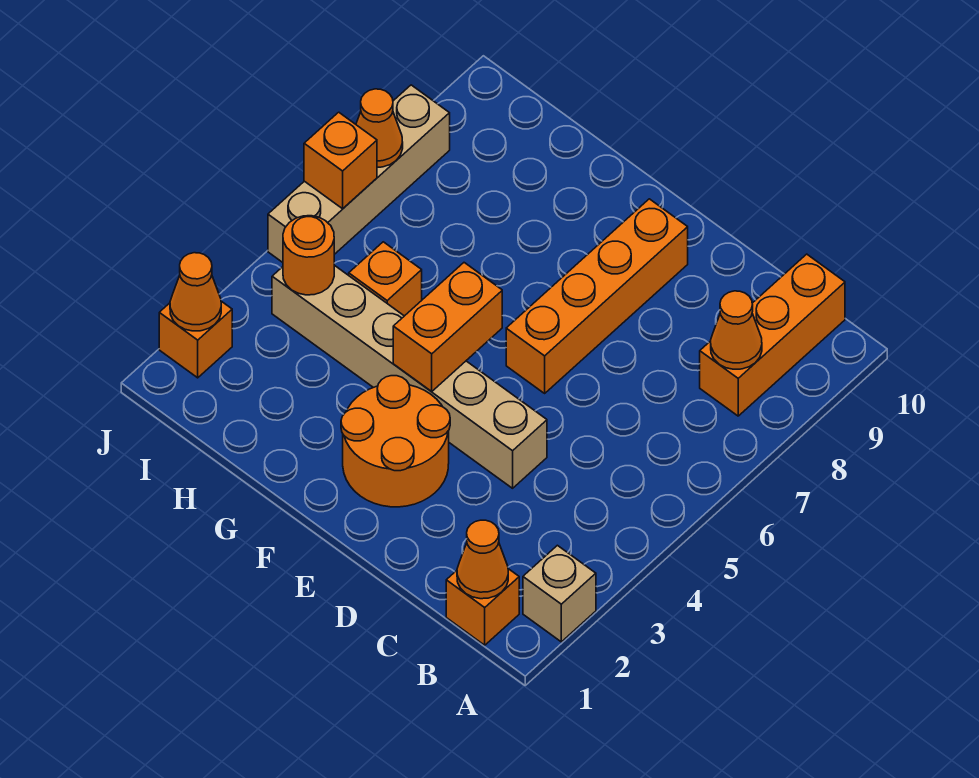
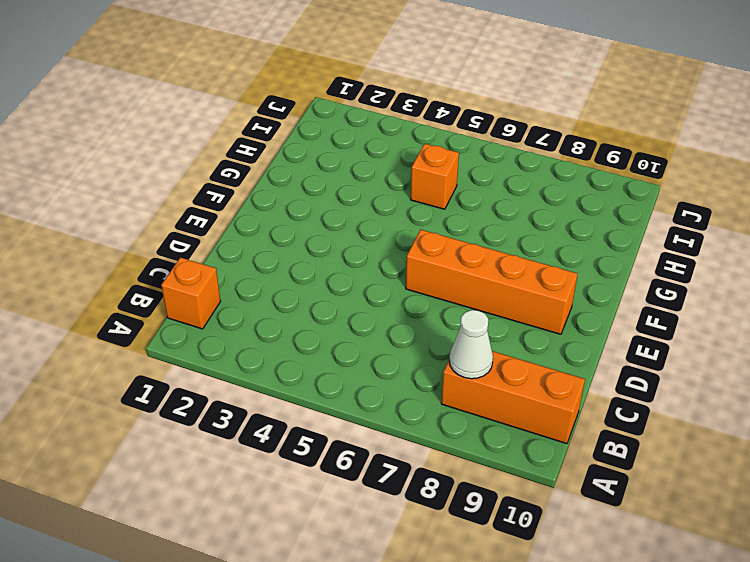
white 1x1 cone [449,310,493,379] -> orange 1x1 cone [711,291,762,369]
none -> tan 1x1 brick [523,545,596,642]
none -> tan 1x6 brick [272,265,547,488]
none -> orange 2x2 round brick [341,376,450,507]

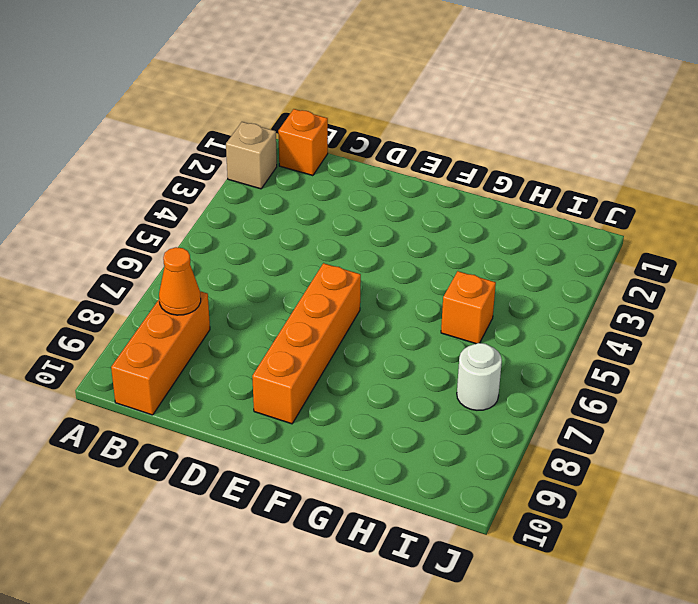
white 1x1 round brick [457,343,502,410] -> none
none -> tan 1x6 brick [272,265,547,488]
none -> orange 2x2 round brick [341,376,450,507]
none -> orange 1x1 brick [159,301,232,378]

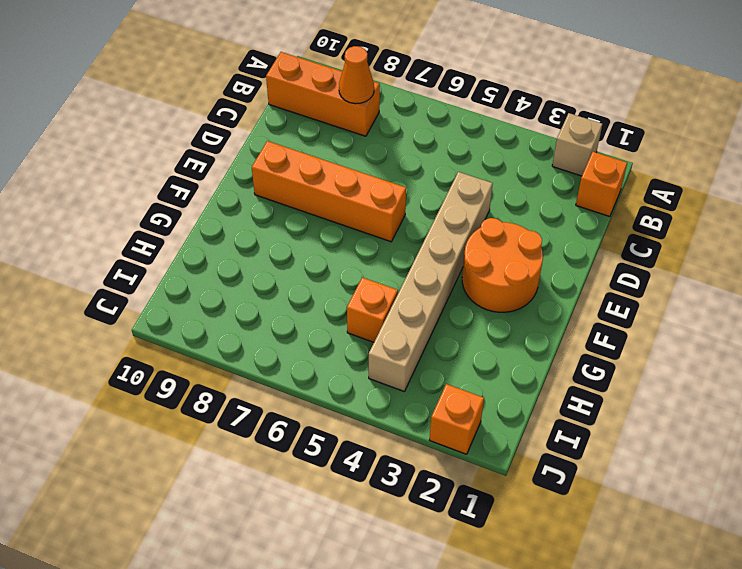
none -> tan 1x4 brick [268,85,450,262]
none -> orange 1x1 cone [457,520,508,599]
none -> orange 1x2 brick [393,263,502,392]

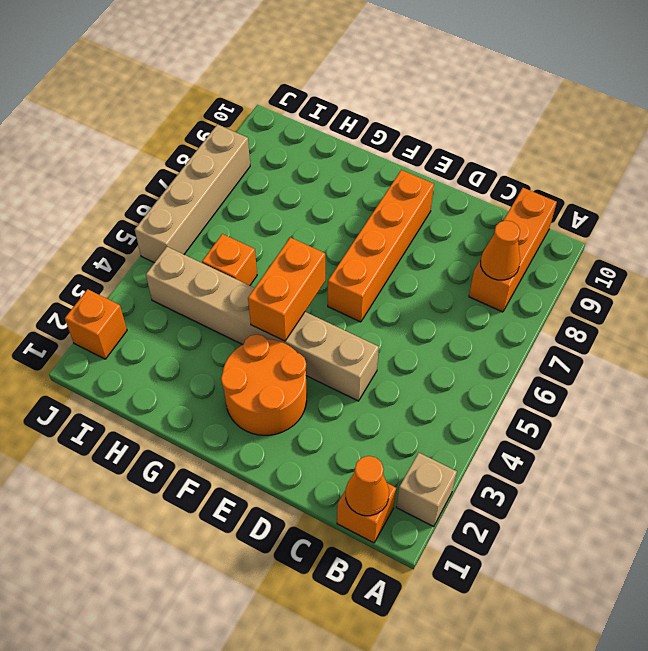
none -> orange 1x1 round brick [283,216,334,295]
none -> orange 1x1 cone [170,253,221,331]
none -> orange 1x1 brick [304,112,377,209]

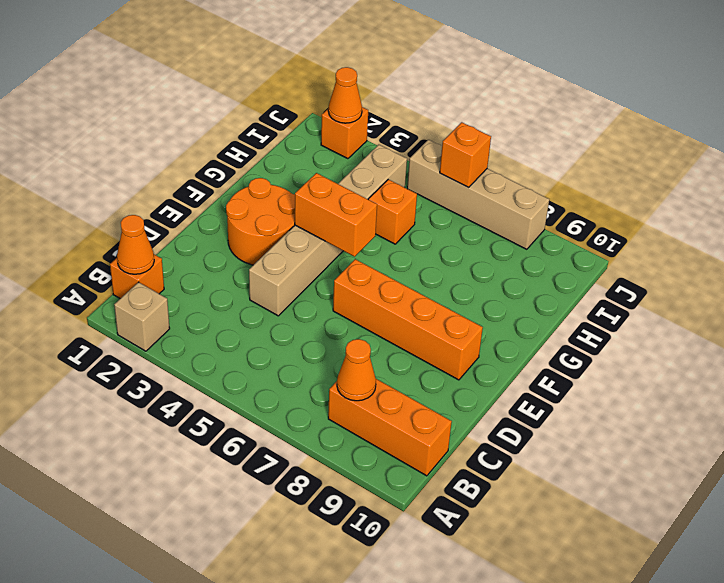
none -> orange 1x1 round brick [283,216,334,295]
none -> orange 1x1 cone [356,89,403,167]

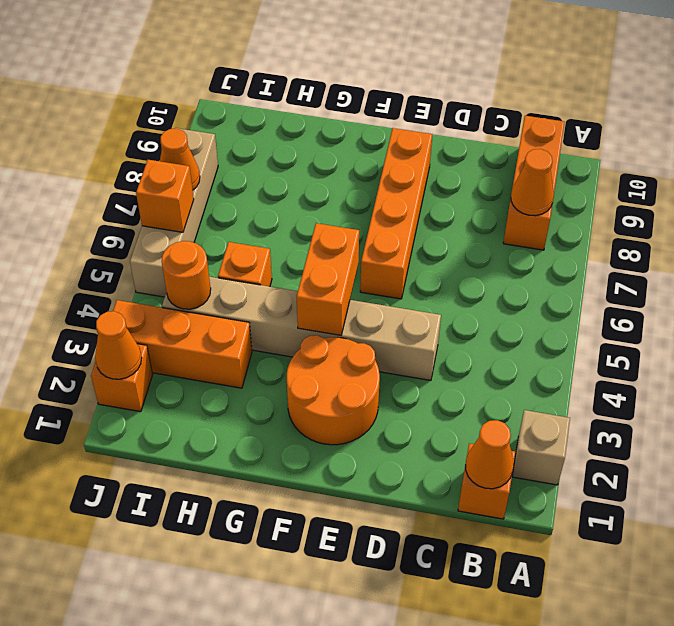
orange 1x3 brick [113,300,252,388] -> none

